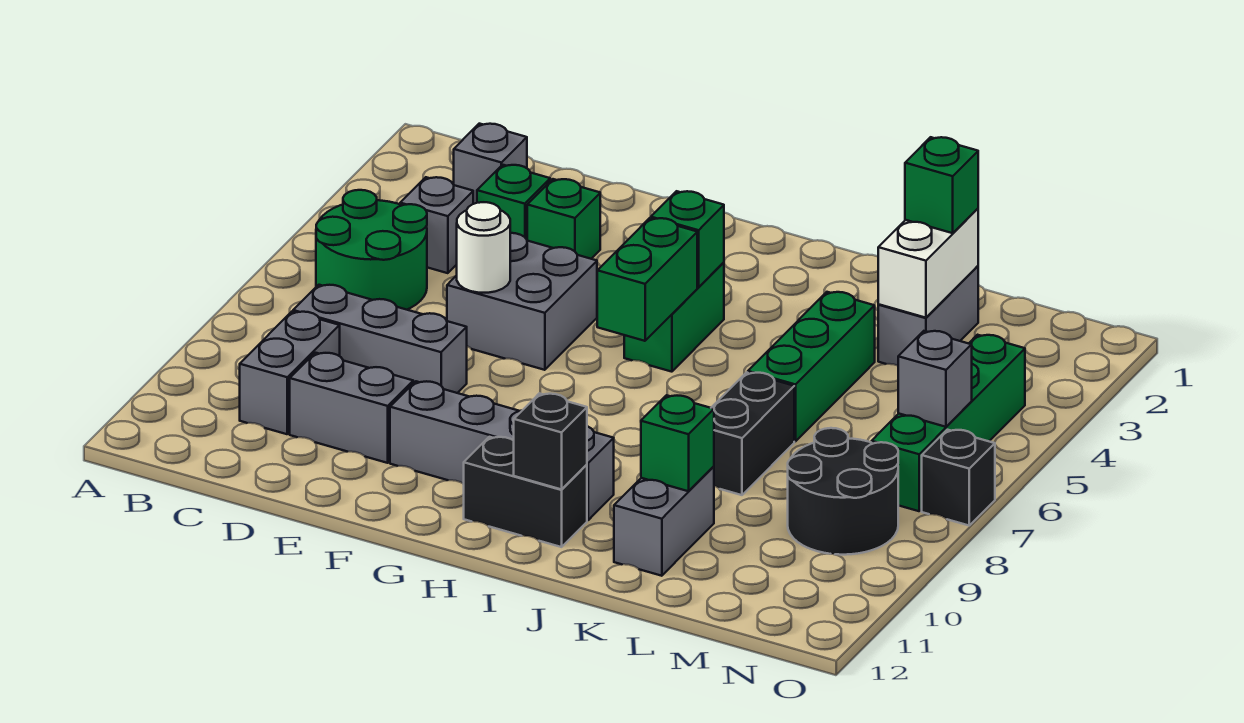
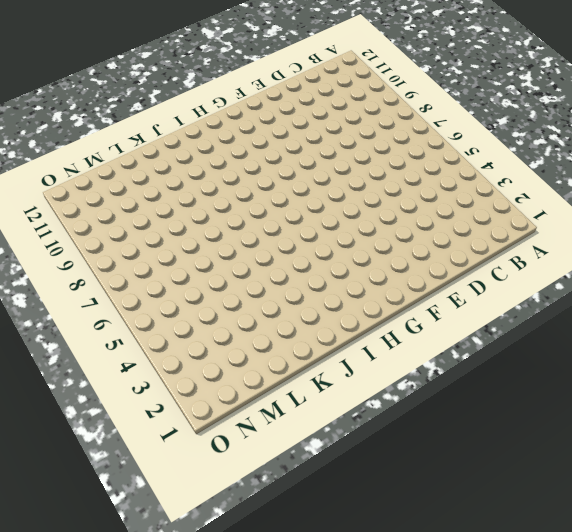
none -> green 2x2 round brick [316,190,427,310]
none -> grey 1x1 brick [454,124,527,204]
none -> grey 1x1 brick [400,177,473,273]

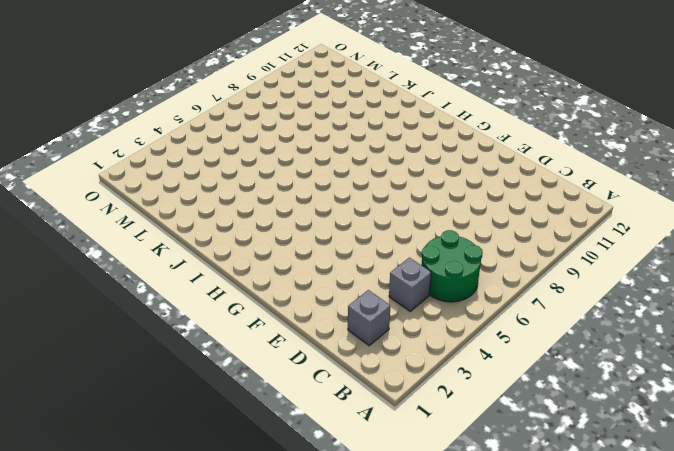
none -> grey 1x3 brick [293,285,467,393]
none -> grey 1x2 brick [240,312,340,434]
none -> green 1x1 brick [477,165,550,239]

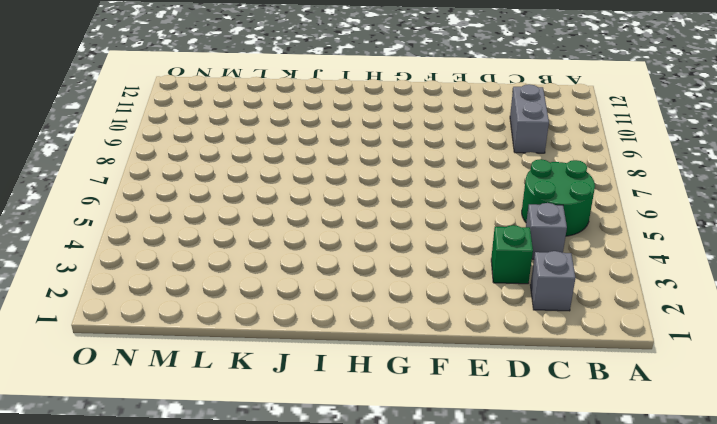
none -> grey 1x3 brick [293,285,467,393]
none -> grey 1x2 brick [290,353,413,463]
none -> green 1x1 brick [527,179,600,259]

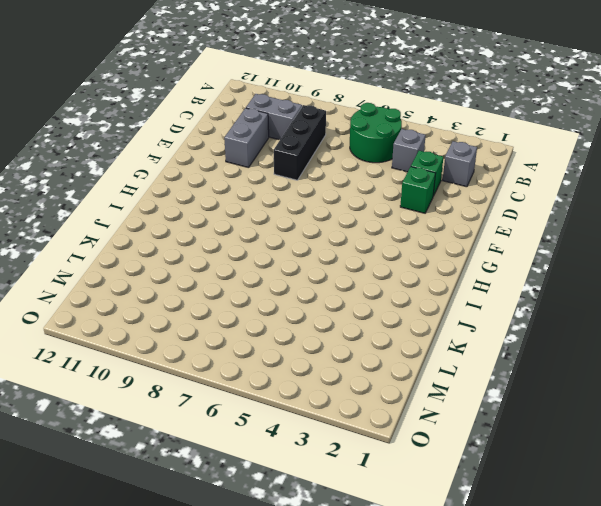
black 1x3 brick [274,105,326,180] -> grey 1x3 brick [293,285,467,393]
none -> grey 2x2 brick [447,233,597,370]
none -> grey 1x4 brick [390,381,614,520]
none -> green 1x2 brick [624,262,724,372]

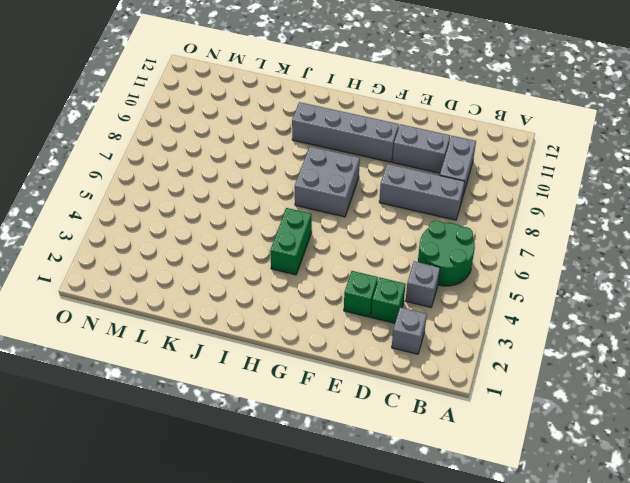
grey 2x2 brick [295,147,360,217] -> grey 2x2 brick moved to [447,233,597,370]
none -> black 1x2 brick [464,437,587,547]
none -> green 1x3 brick [748,292,875,441]
none -> black 1x2 brick [711,372,794,495]

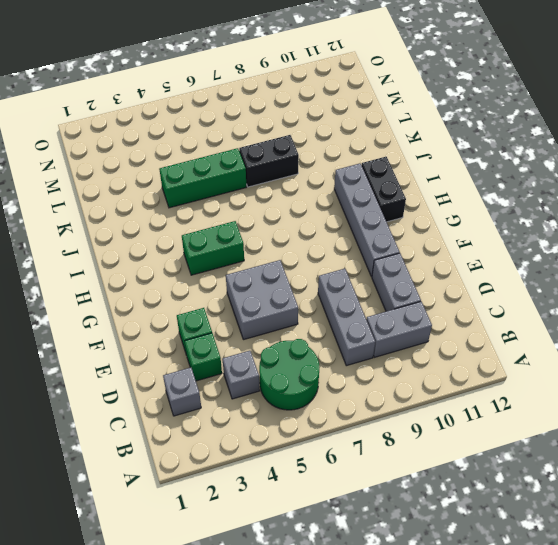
none -> grey 1x2 brick [614,466,714,576]
none -> grey 1x2 brick [878,266,978,366]
none -> black 2x2 round brick [788,428,898,555]

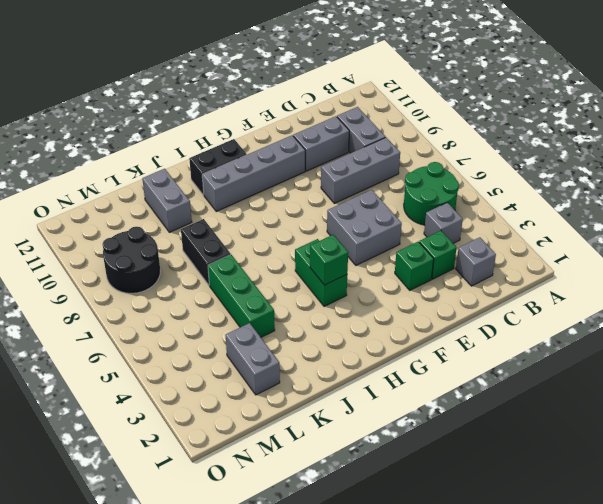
none -> green 1x4 brick [872,335,1025,511]
none -> black 1x1 brick [922,430,995,525]
none -> white 1x1 round brick [457,202,510,293]

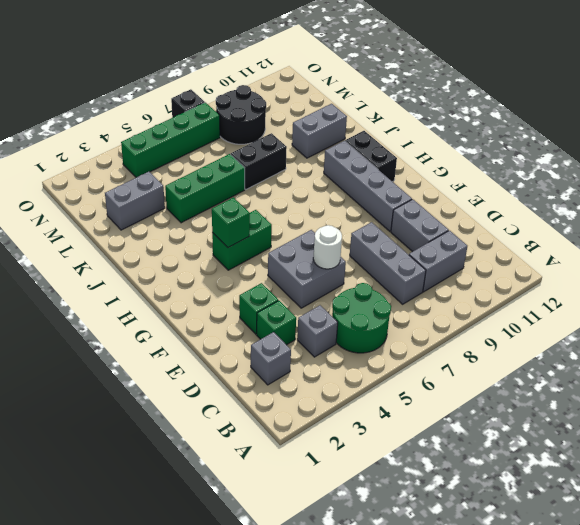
none -> green 1x2 brick [597,218,697,341]
none -> black 1x1 brick [514,393,587,489]
none -> green 1x1 brick [641,395,714,491]

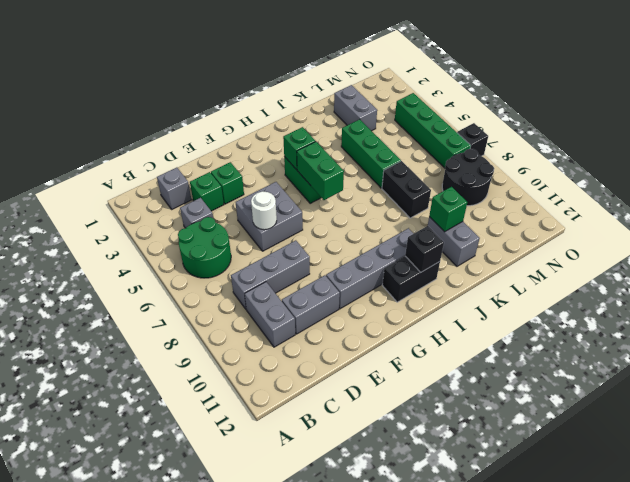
none -> white 1x2 brick [878,209,978,318]
none -> grey 1x1 brick [898,331,972,427]
none -> green 1x1 brick [905,137,978,233]

